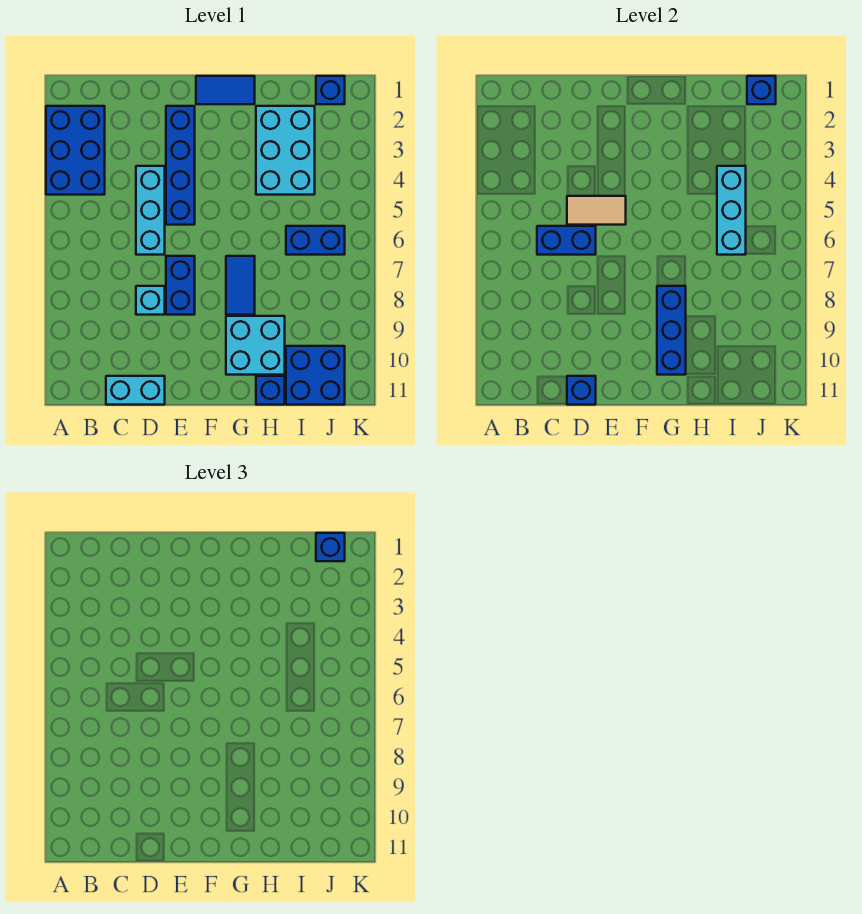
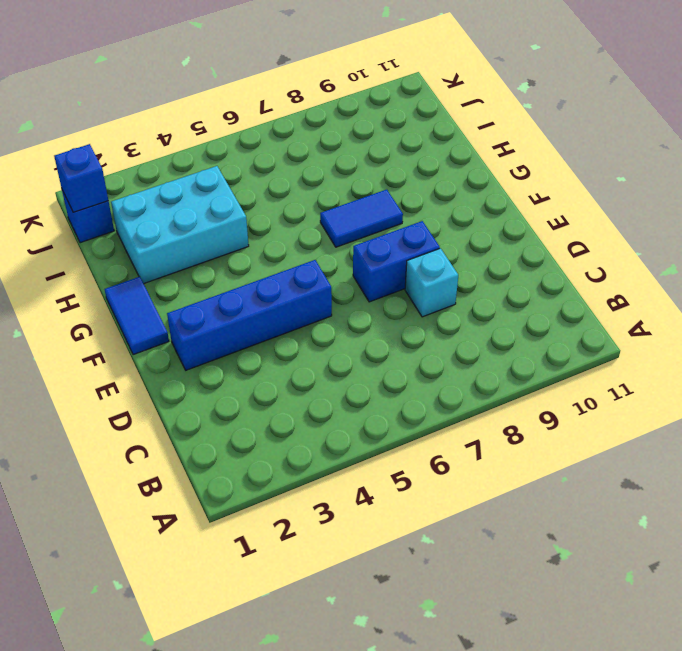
none -> blue 2x3 brick [46,106,105,195]
none -> cyan 1x2 brick [106,376,165,405]
none -> cyan 1x3 brick [136,166,165,255]

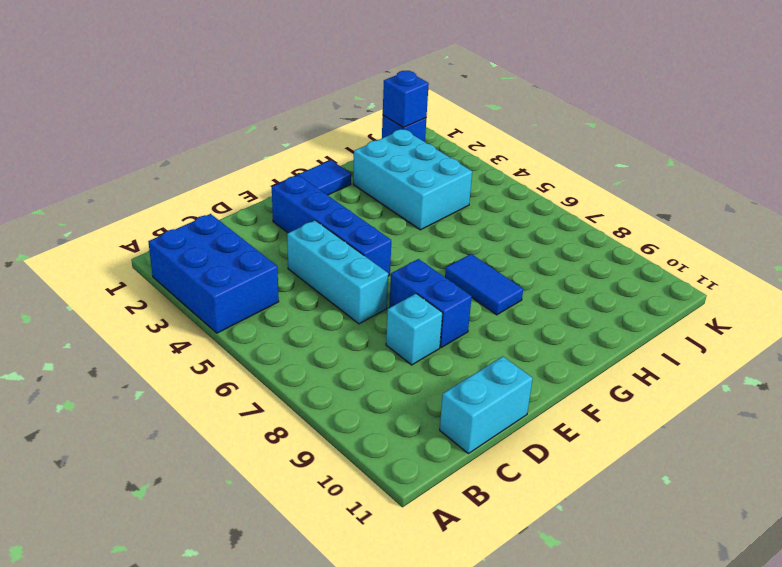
none -> cyan 2x2 brick [226,316,285,375]
none -> blue 1x1 brick [256,376,285,405]
none -> blue 1x2 brick [286,226,345,255]

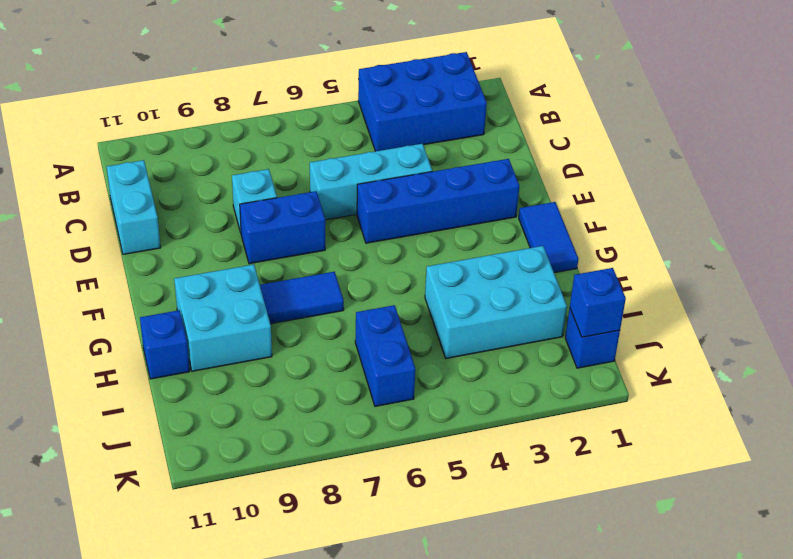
none -> blue 2x2 brick [286,346,345,405]
none -> blue 1x2 brick [537,226,596,255]
none -> tan 1x2 tile [567,196,626,225]

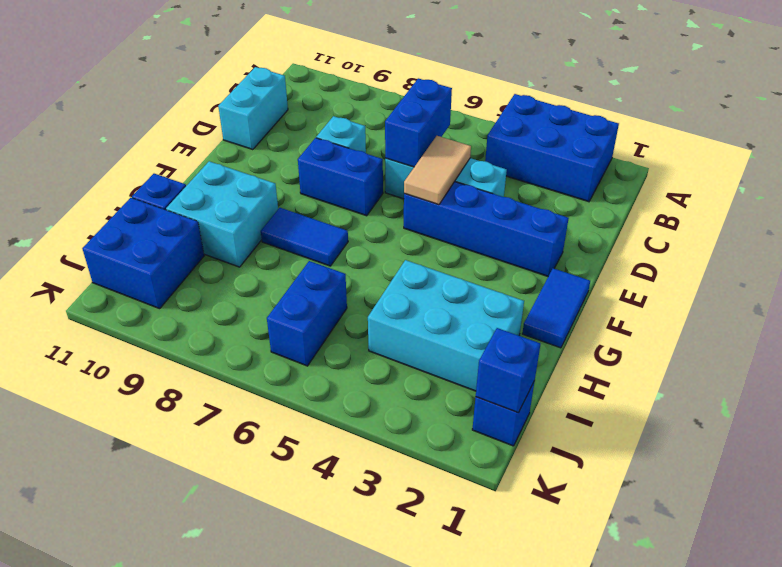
none -> blue 1x1 brick [567,376,596,405]
none -> blue 1x3 brick [657,286,686,375]
none -> cyan 1x3 brick [717,166,746,255]

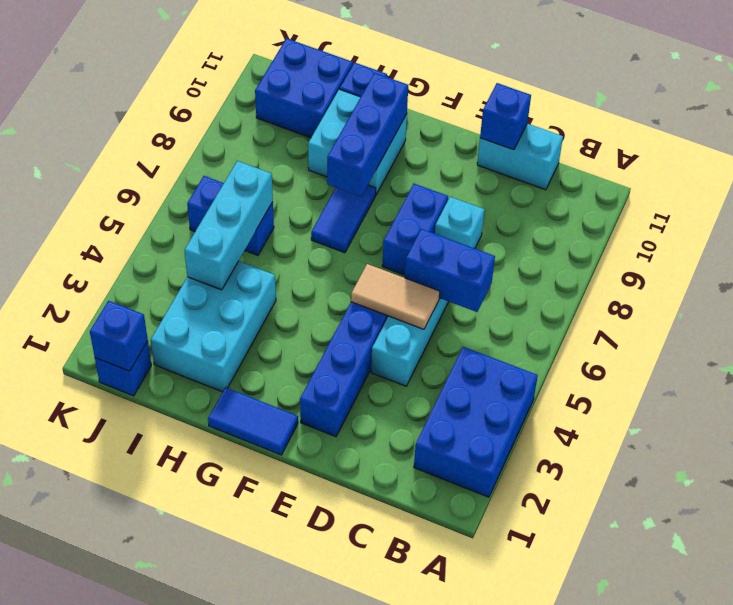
none -> blue 1x1 brick [316,533,345,561]

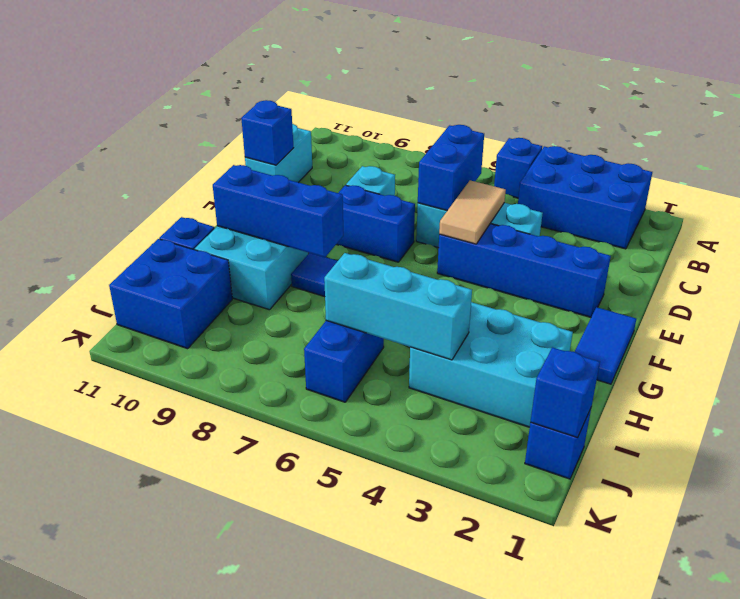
blue 1x1 brick [494,138,542,198] -> blue 1x1 brick moved to [316,533,345,561]

